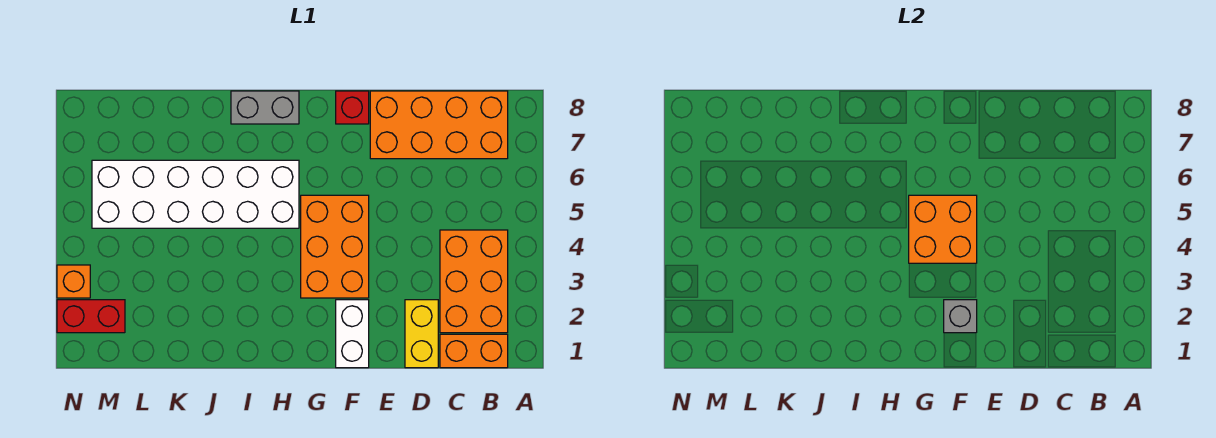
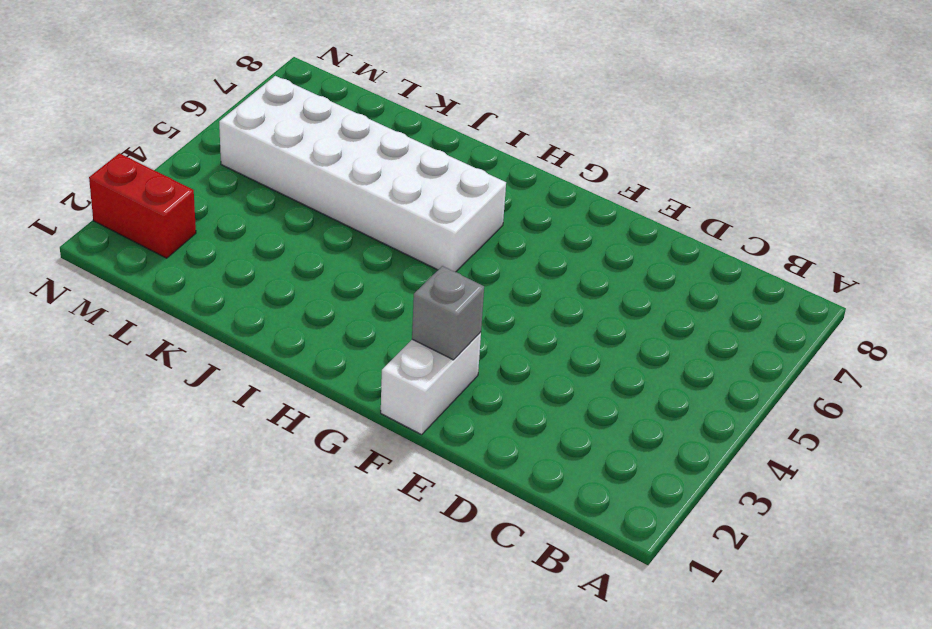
none -> orange 1x2 brick [440,334,508,368]
none -> orange 2x3 brick [440,230,508,333]
none -> orange 2x4 brick [370,91,508,159]

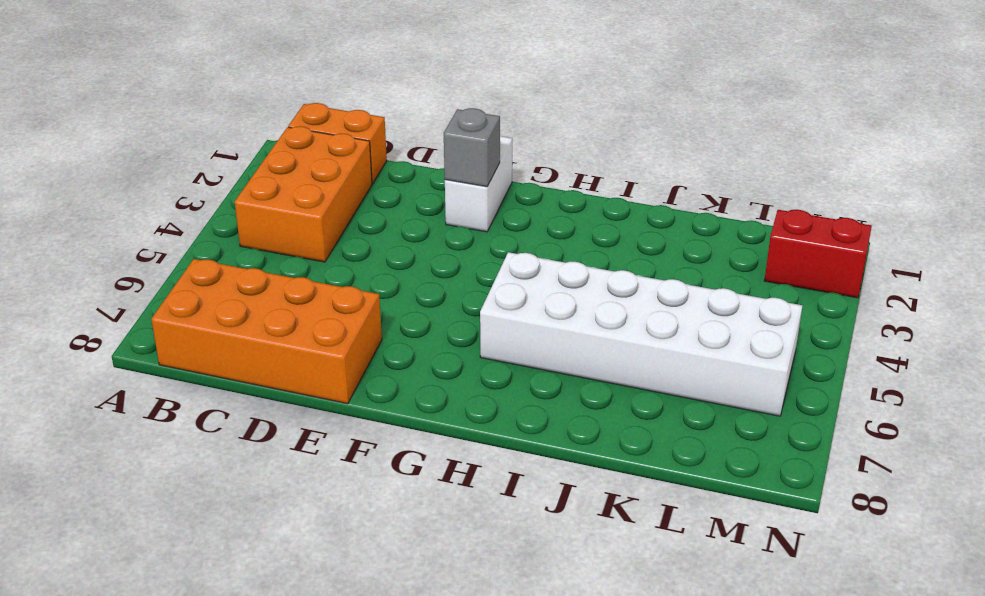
none -> yellow 1x2 brick [405,300,438,368]
none -> orange 2x3 brick [301,195,369,298]
none -> red 1x1 brick [336,91,369,124]

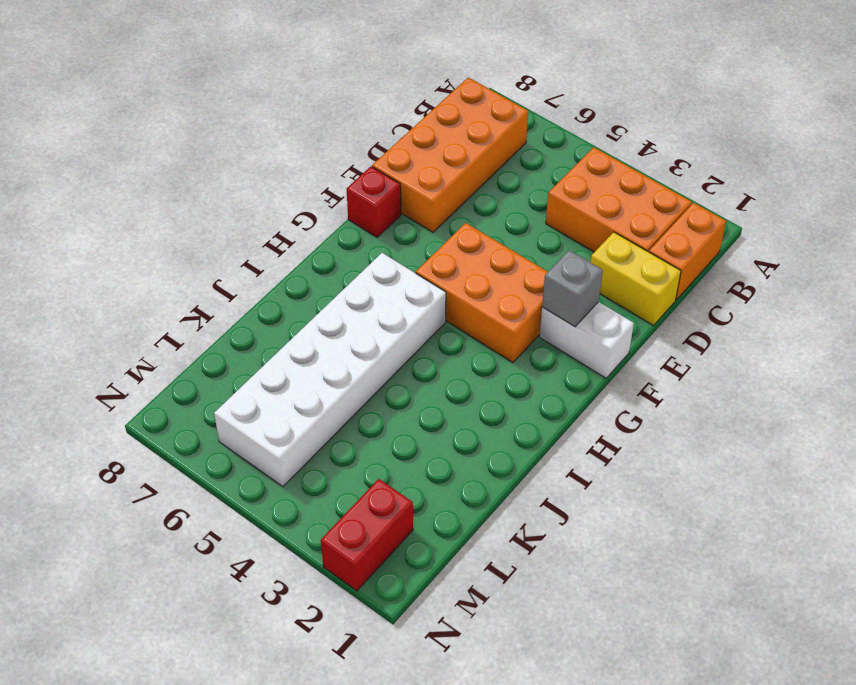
none -> grey 1x2 brick [231,91,299,124]
none -> orange 1x1 brick [57,265,90,298]
none -> orange 2x2 brick [909,195,977,263]

